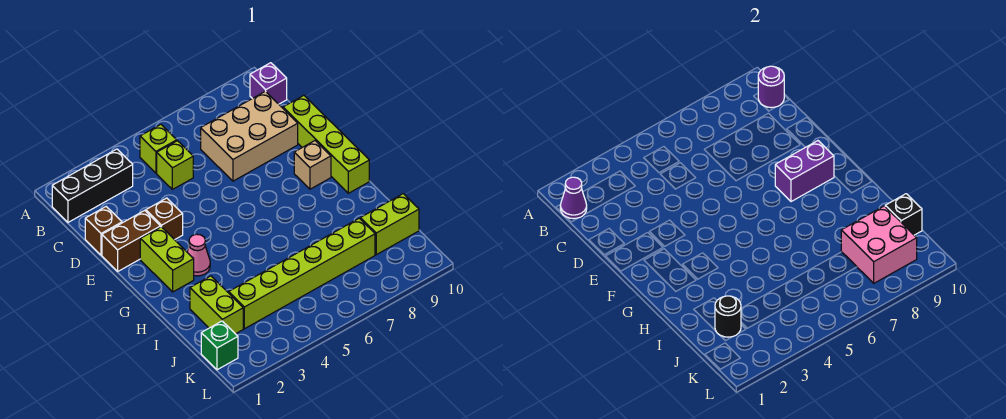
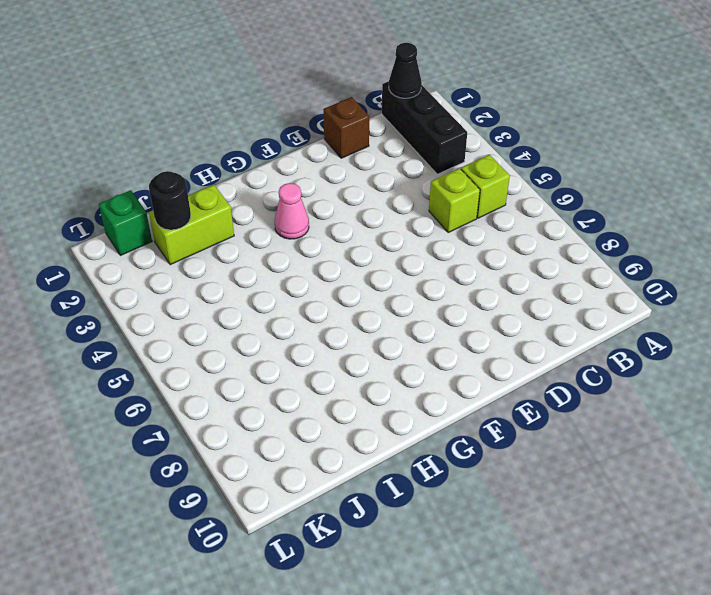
black 1x1 cone [389,43,422,98] -> purple 1x1 cone [560,177,587,219]
none -> purple 1x1 brick [250,63,287,104]
none -> tan 2x3 brick [201,91,298,181]
none -> lime 1x4 brick [283,96,369,193]

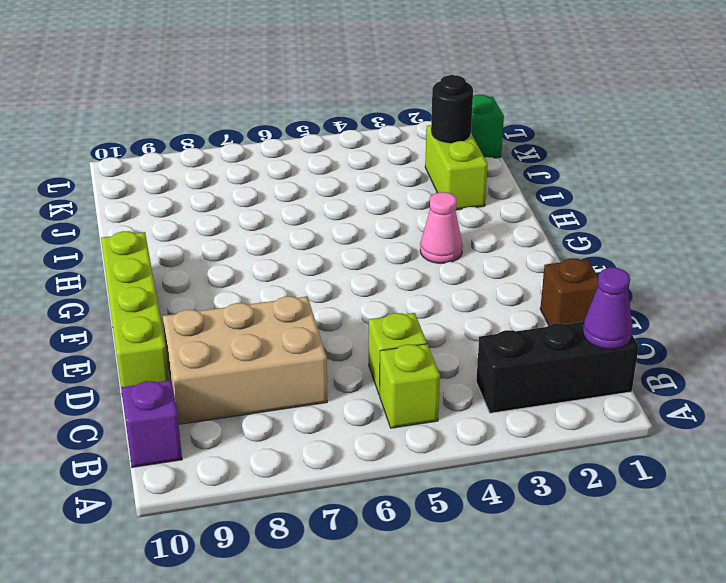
none -> brown 1x2 brick [102,210,161,271]
none -> brown 1x1 brick [146,198,183,240]
none -> lime 1x2 brick [140,227,194,292]

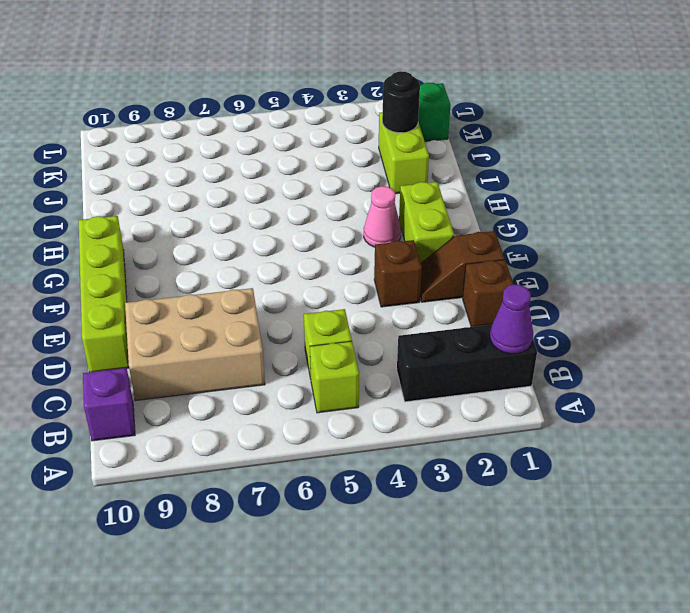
brown 1x2 slope [420,231,504,302] -> brown 1x2 brick [102,210,161,271]
none -> tan 1x1 brick [294,141,331,189]
none -> lime 1x6 brick [229,218,375,329]
none -> lime 1x2 brick [360,194,419,255]

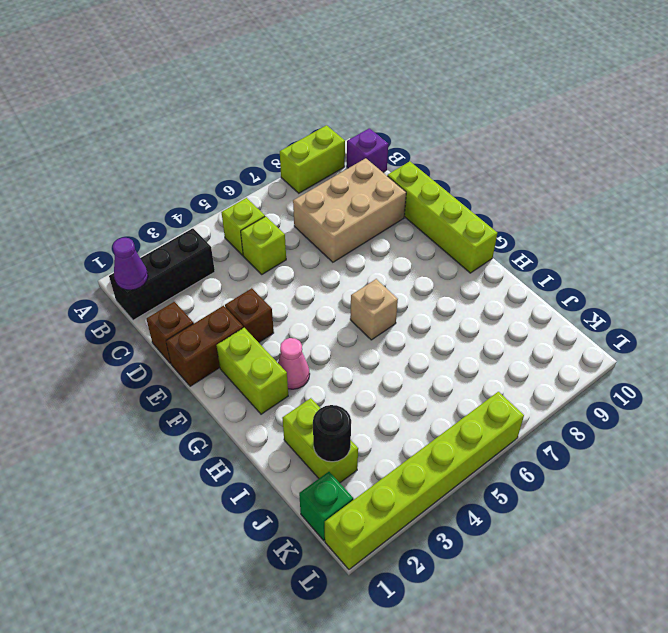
lime 1x2 brick [280,125,345,193] -> lime 1x2 brick moved to [360,194,419,255]
tan 1x1 brick [350,279,398,340] -> tan 1x1 brick moved to [294,141,331,189]
lime 1x6 brick [325,392,524,569] -> lime 1x6 brick moved to [229,218,375,329]
none -> purple 1x1 round brick [758,66,784,108]
none -> purple 1x2 brick [775,141,834,202]
none -> pink 2x2 brick [841,206,917,283]

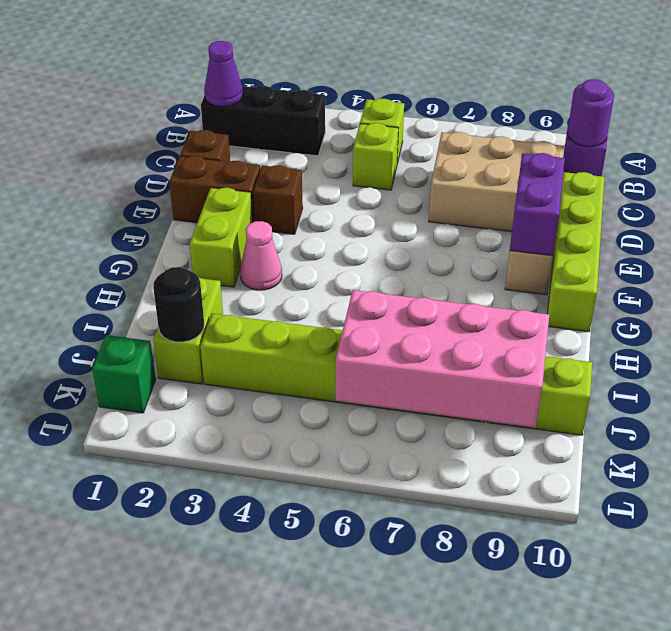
purple 1x2 brick [510,153,565,256] -> purple 1x2 brick turned to [775,141,834,202]
pink 2x4 brick [336,290,549,428] -> pink 2x2 brick [841,206,917,283]
none -> black 1x1 brick [885,194,922,235]

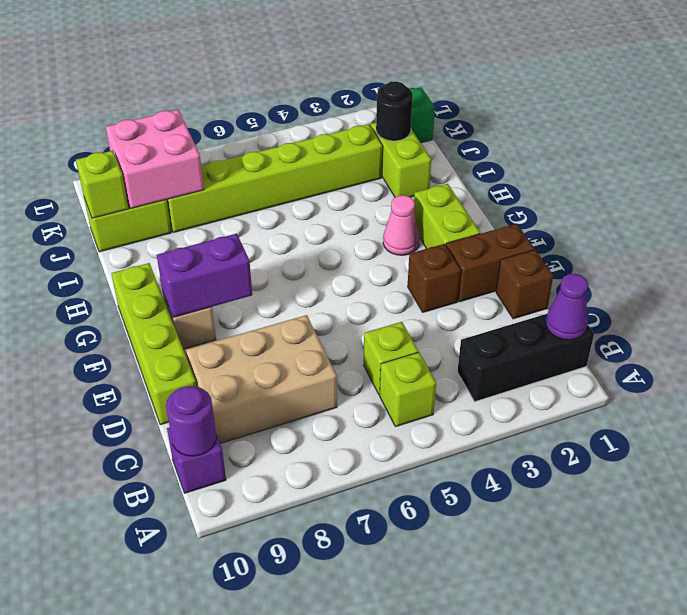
lime 1x1 brick [76,151,128,218] -> black 1x1 brick [885,194,922,235]

